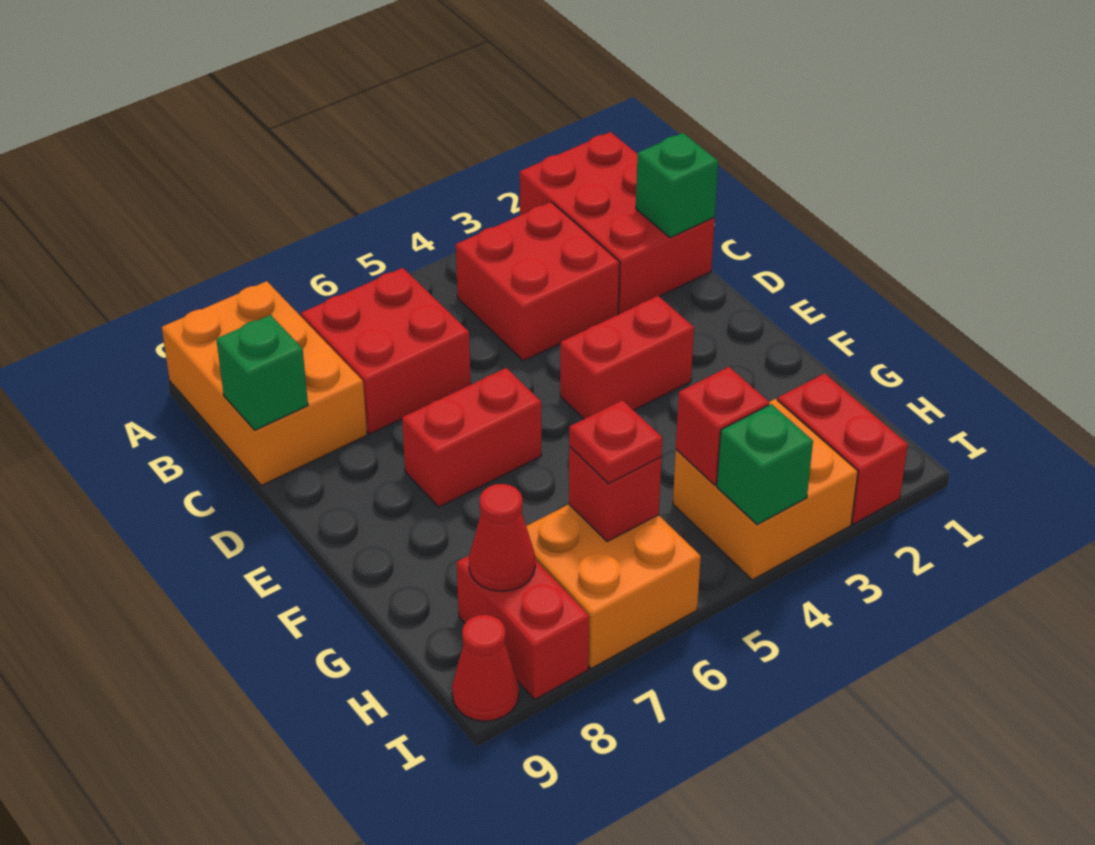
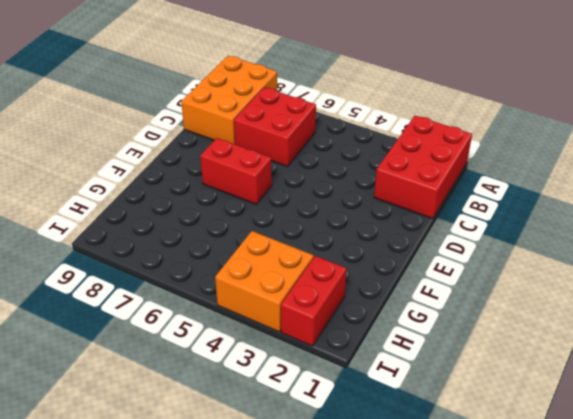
none -> red 2x2 brick [456,202,620,361]
none -> red 1x2 brick [560,296,694,419]
none -> orange 2x2 brick [526,504,701,668]

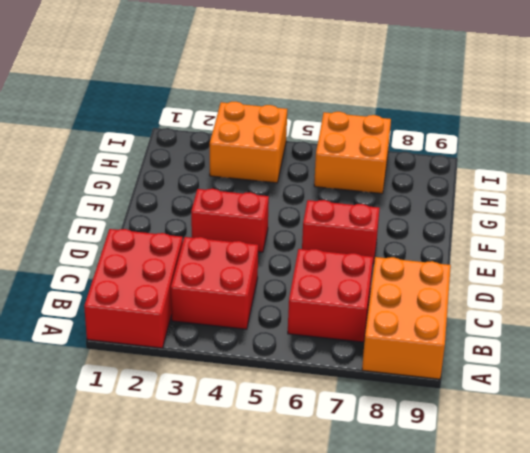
none -> red 1x2 brick [778,373,908,524]
none -> red 1x2 brick [457,556,589,699]
none -> red 1x1 cone [452,615,519,721]

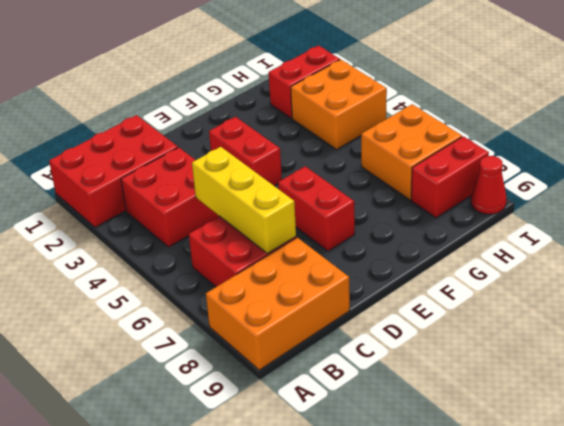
yellow 1x3 brick [192,147,296,254] -> none
none -> green 1x1 brick [636,133,718,238]
none -> green 1x1 brick [216,315,308,430]
none -> red 1x1 brick [676,367,769,485]

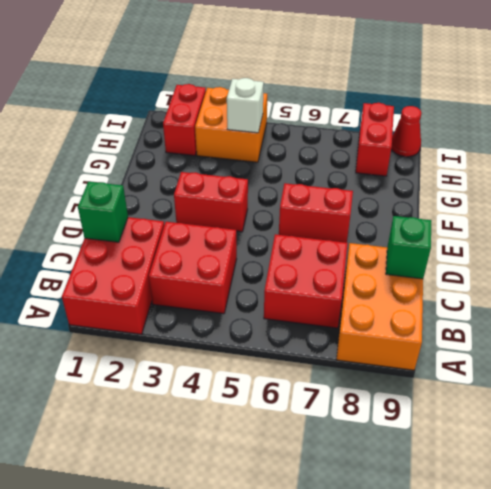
white 1x1 brick [227,78,264,133] -> red 1x1 brick [676,367,769,485]
none -> orange 2x2 brick [526,504,701,668]
none -> red 1x1 brick [569,447,662,542]
none -> red 1x1 cone [469,484,535,591]

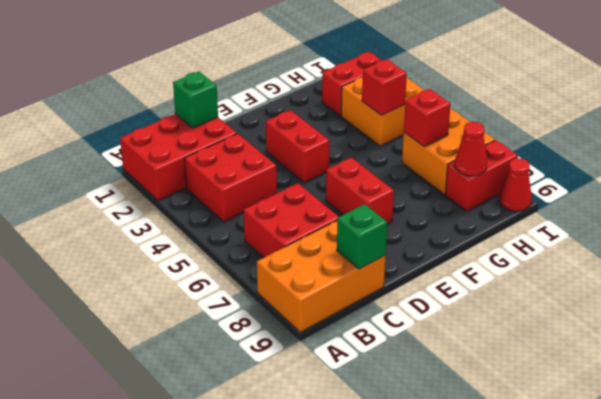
none -> green 1x1 brick [717,404,813,525]
none -> red 1x1 plate [569,400,662,484]

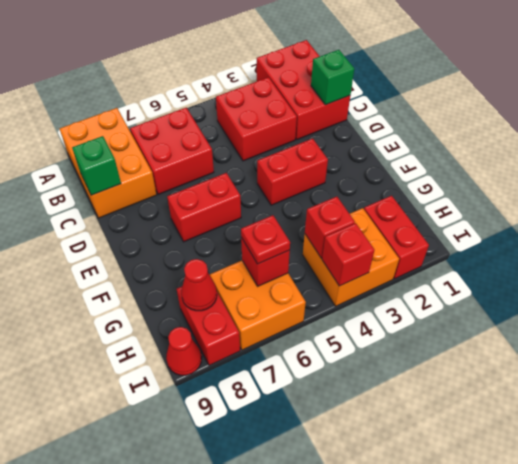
red 1x1 brick [322,223,374,286] -> green 1x1 brick [717,404,813,525]

